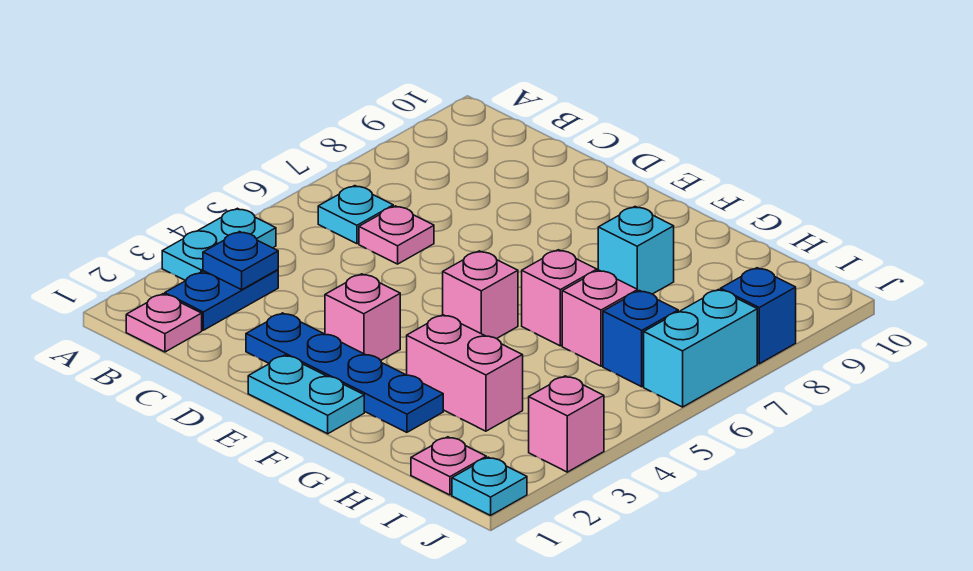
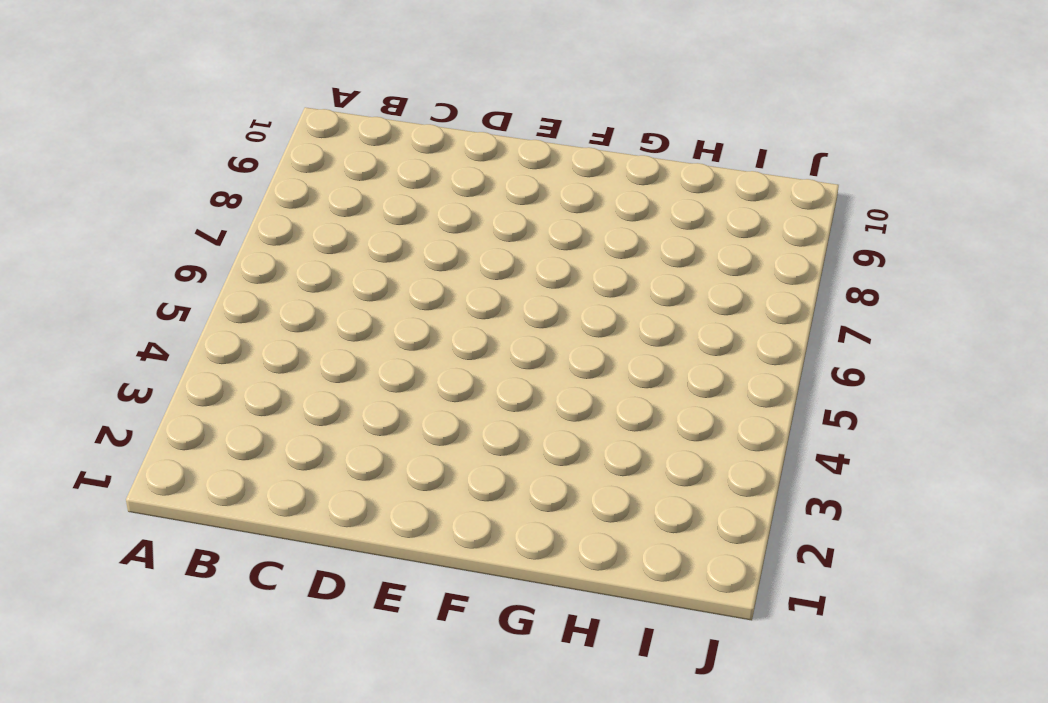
none -> cyan 1x2 plate [162,208,276,281]
none -> pink 1x1 plate [126,294,202,352]
none -> blue 1x2 plate [165,270,278,330]

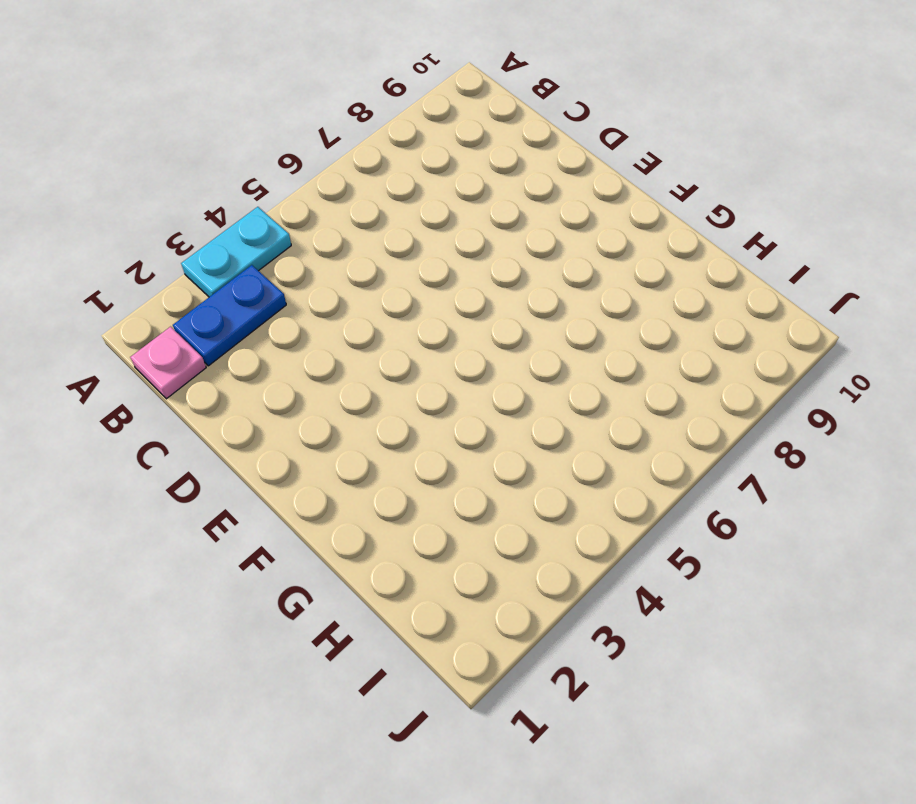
none -> cyan 1x1 plate [318,186,393,244]
none -> pink 1x1 plate [359,206,434,264]
none -> blue 1x4 plate [246,313,443,432]

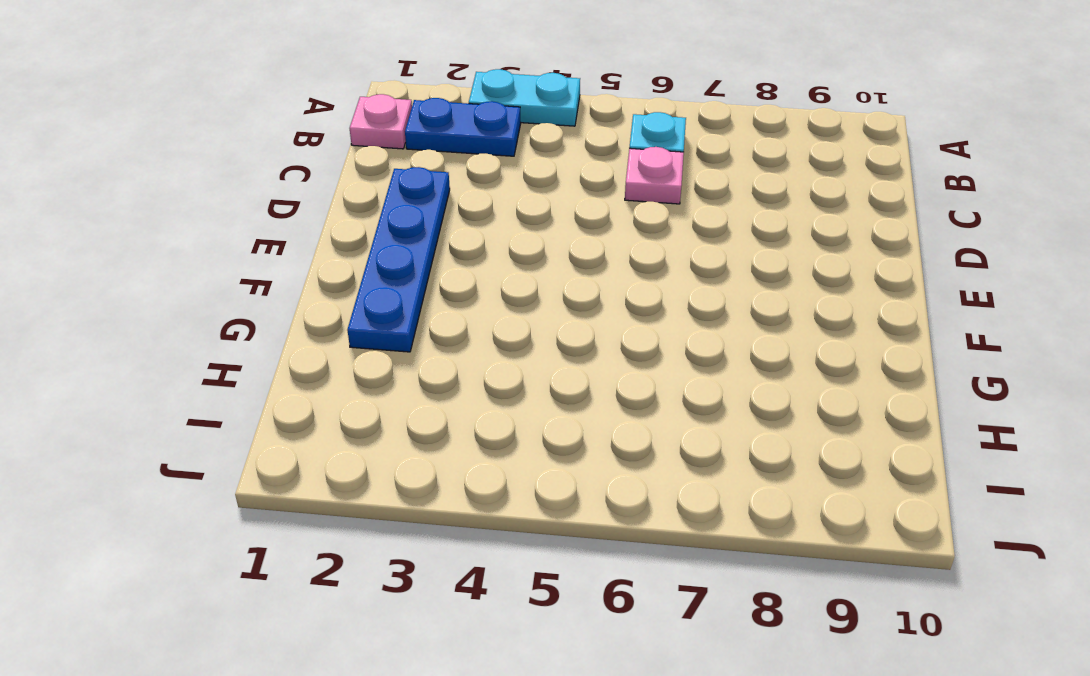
none -> cyan 1x2 plate [248,355,364,434]
none -> pink 1x1 brick [325,274,400,361]
none -> pink 1x1 brick [443,251,518,339]

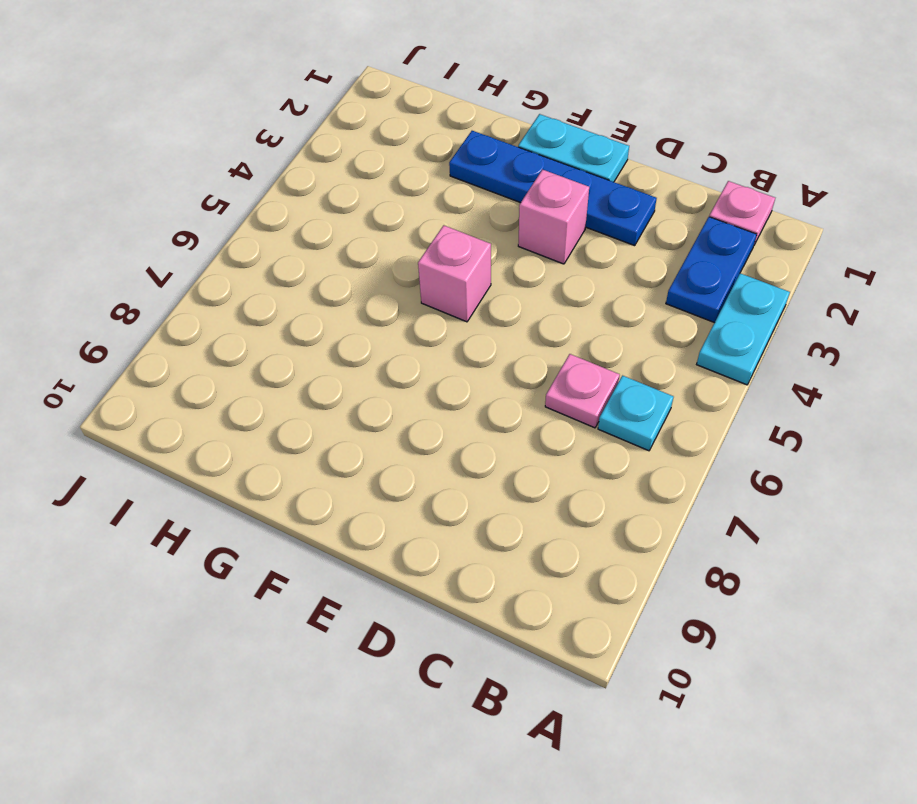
none -> pink 1x2 brick [407,315,523,431]
none -> pink 1x1 brick [522,250,597,346]
none -> cyan 1x1 brick [598,207,674,294]

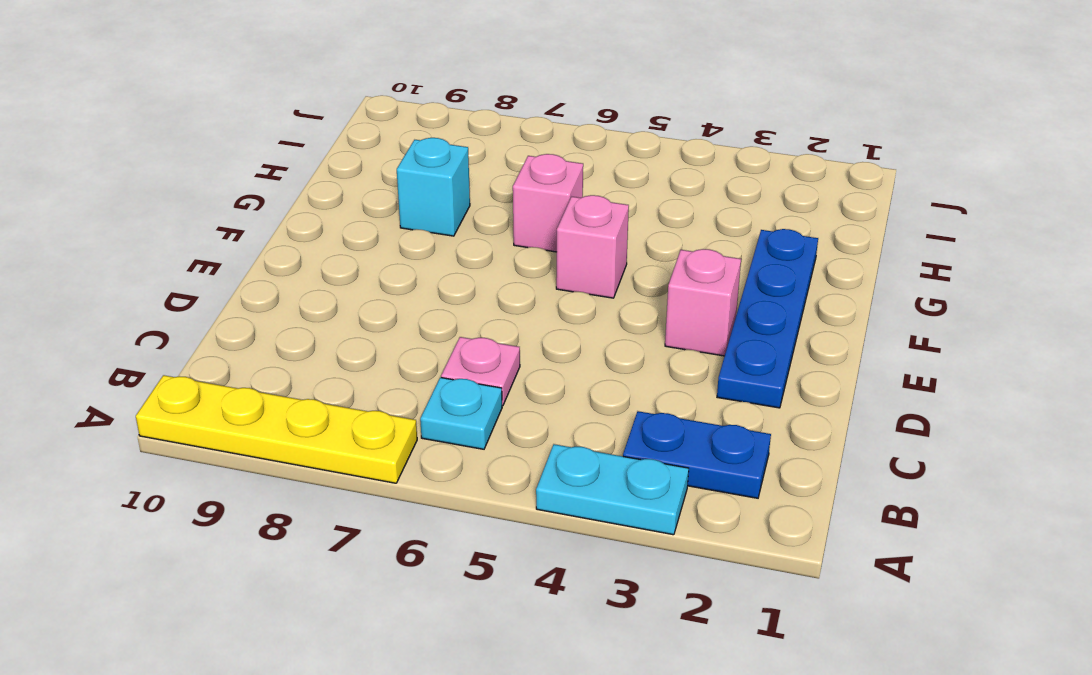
yellow 1x4 plate [136,375,417,483] -> none
none -> pink 1x1 plate [126,294,202,352]
none -> cyan 1x2 plate [248,355,364,434]
none -> pink 1x2 brick [407,315,523,431]

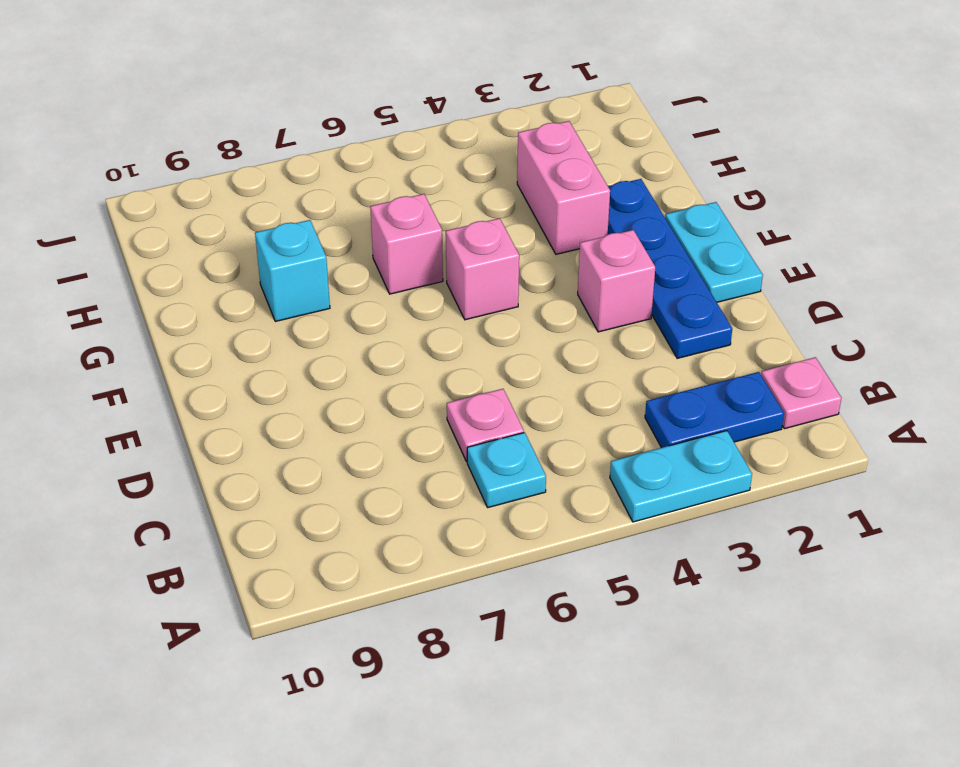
none -> pink 1x1 brick [562,270,638,366]
none -> pink 1x1 plate [411,437,486,495]
none -> blue 1x1 brick [603,291,678,387]

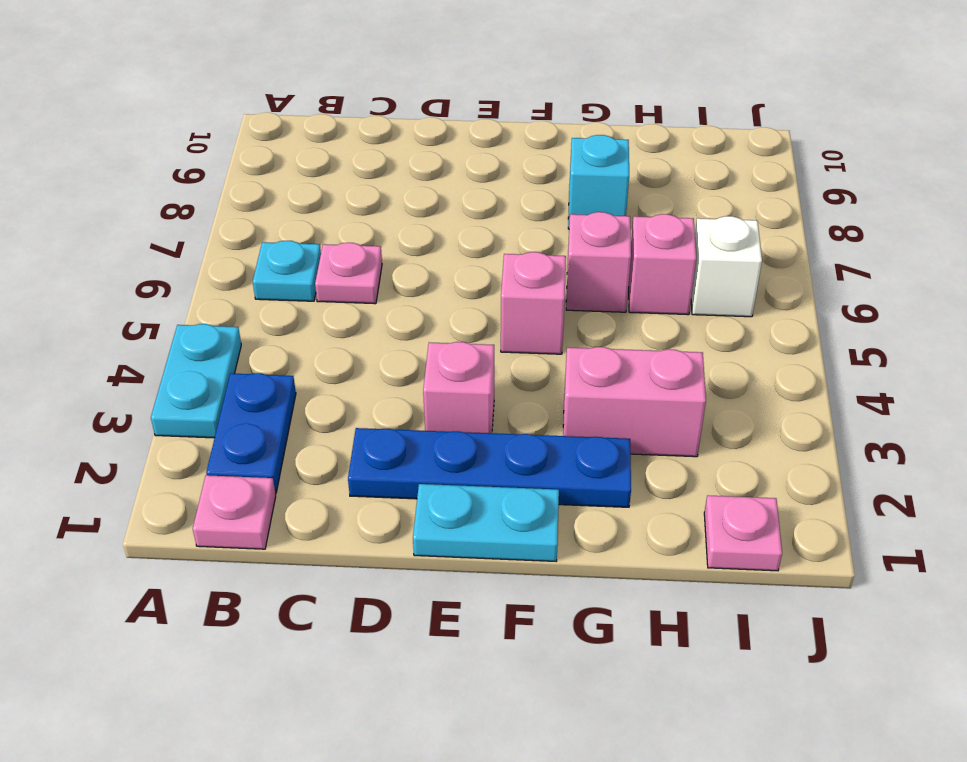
white 1x1 brick [691,216,762,317] -> blue 1x1 brick [603,291,678,387]
none -> cyan 1x1 plate [452,457,527,515]
none -> pink 1x1 brick [529,376,604,472]
none -> cyan 1x2 brick [644,289,757,407]

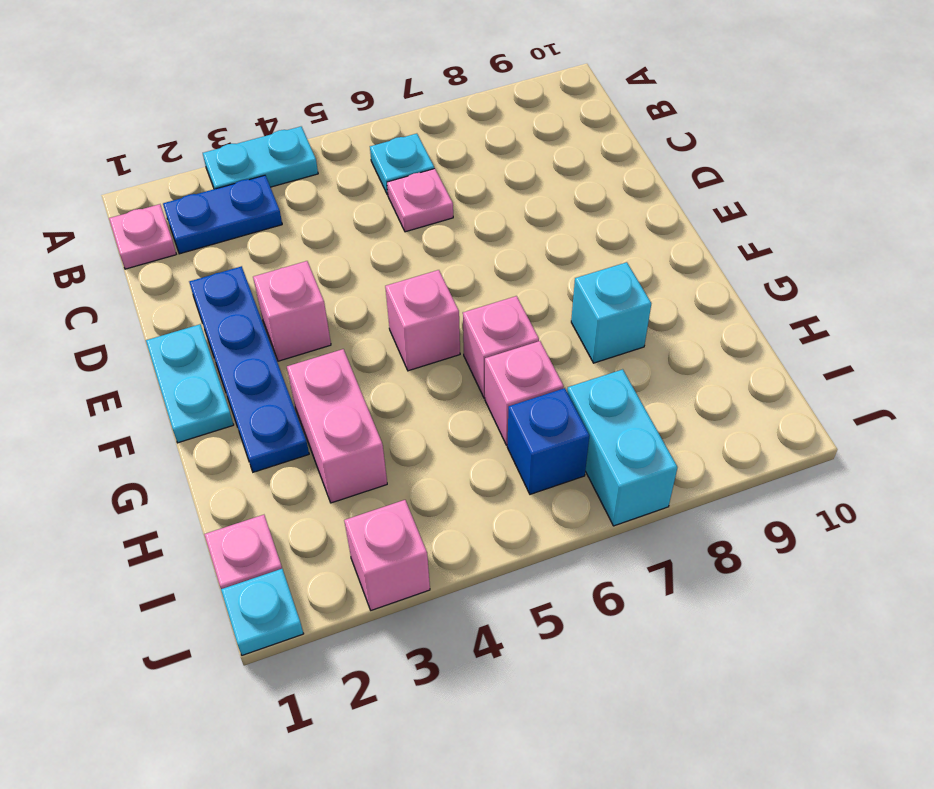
cyan 1x2 brick [567,369,677,526] -> cyan 1x2 brick turned to [644,289,757,407]
none -> blue 1x1 brick [721,268,796,364]
none -> blue 1x1 plate [203,232,278,290]

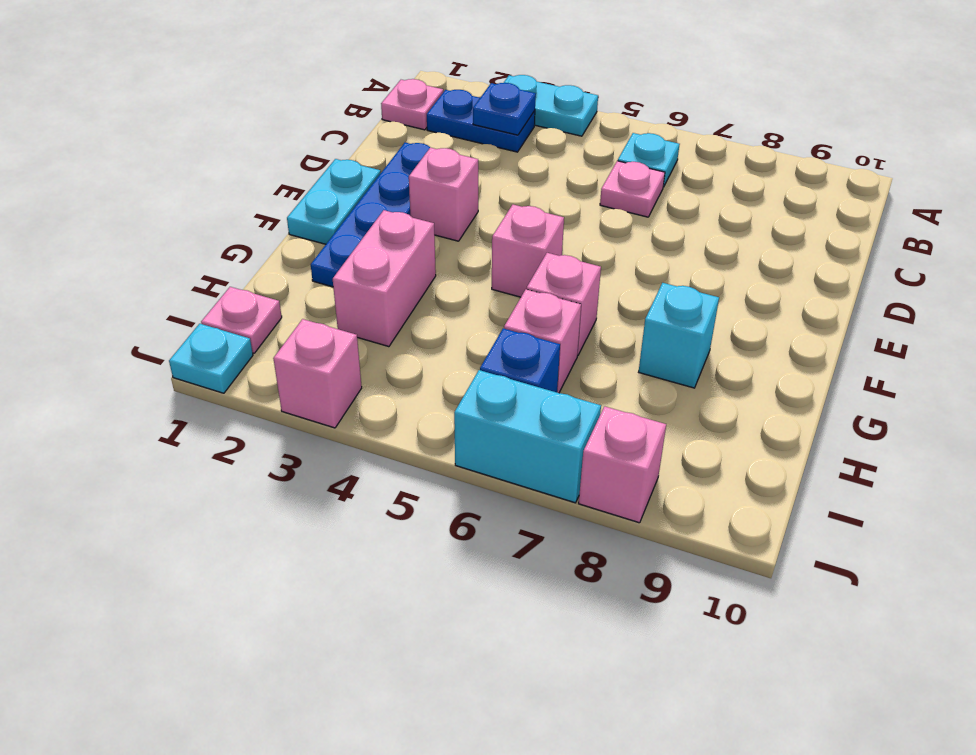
pink 1x1 brick [579,406,666,523] -> blue 1x1 brick [721,268,796,364]

